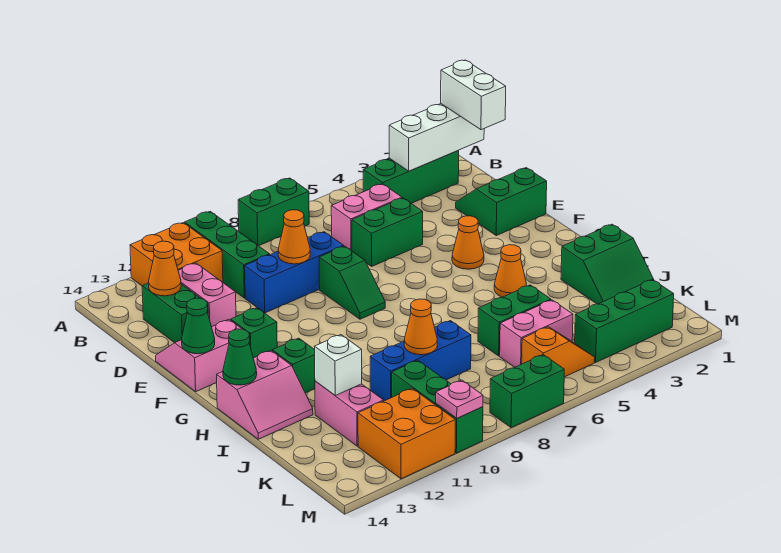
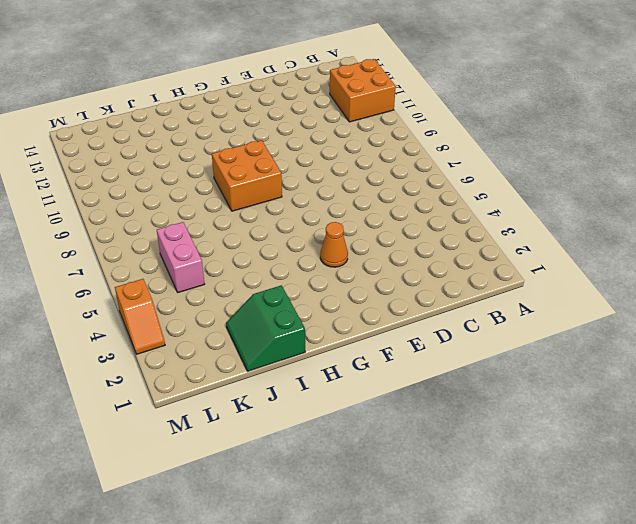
orange 2x2 brick [212,140,282,211] -> orange 2x2 brick moved to [358,388,455,479]
orange 1x2 slope [115,279,165,354] -> orange 1x2 slope moved to [522,327,595,377]
none -> green 1x2 brick [238,178,309,246]
none -> green 1x3 brick [185,211,270,298]
none -> green 1x3 brick [363,151,459,203]
none -> pink 1x2 brick [331,184,402,251]

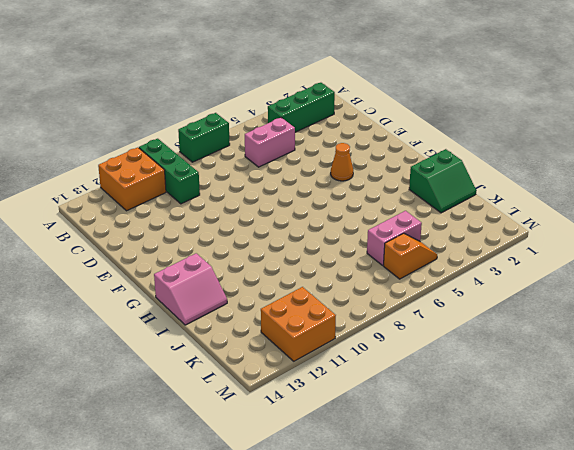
none -> pink 1x2 brick [178,263,236,327]
none -> green 1x2 brick [142,283,208,343]
none -> green 2x2 slope [456,168,547,236]
none -> green 1x2 brick [352,198,423,266]

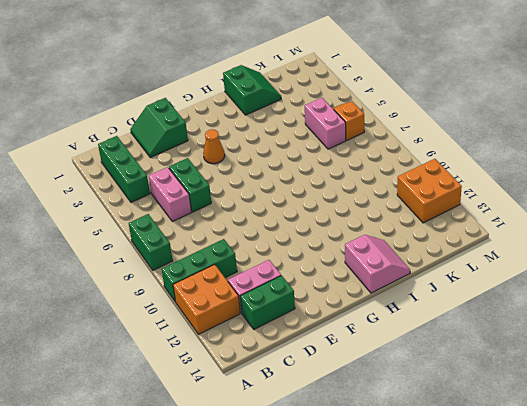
none -> blue 1x3 brick [245,232,344,313]
none -> green 1x2 slope [319,246,385,319]
none -> pink 2x2 slope [156,319,242,392]
none -> green 1x1 brick [231,308,277,358]

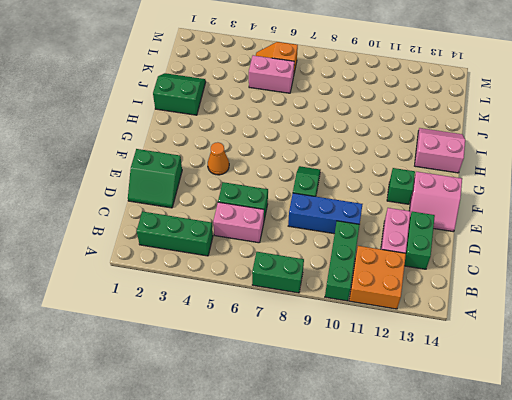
none -> orange 1x1 cone [494,245,526,297]
none -> green 1x1 brick [272,338,315,393]
none -> green 1x2 brick [478,285,551,356]
none -> blue 1x3 brick [370,321,471,401]

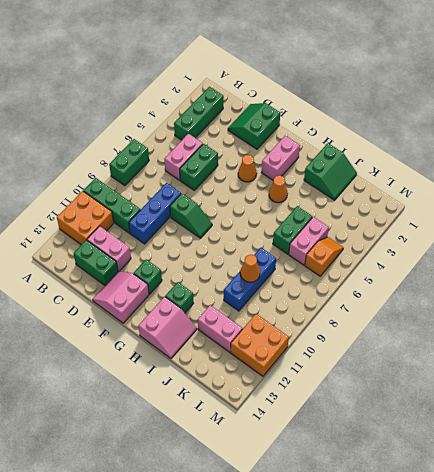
pink 1x2 brick [261,136,300,180] -> none
none -> green 1x3 brick [392,360,483,453]
none -> green 1x3 brick [575,280,674,362]
none -> green 1x2 brick [490,355,564,428]
none -> white 1x3 brick [389,104,484,171]

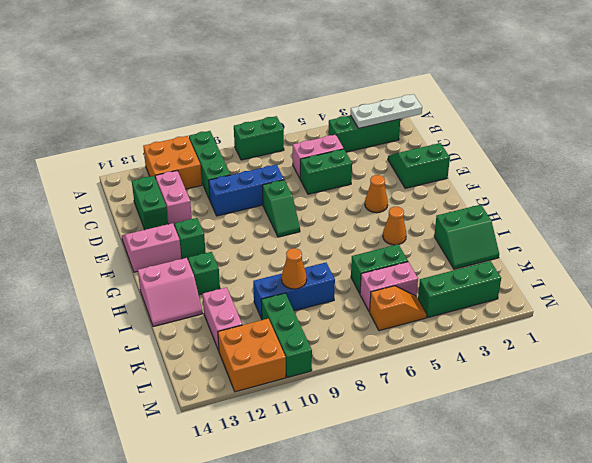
white 1x3 plate [350,94,422,128] -> white 1x3 brick [389,104,484,171]
none -> green 1x2 brick [490,355,564,428]
none -> orange 1x1 cone [149,241,181,296]
none -> orange 1x1 cone [278,210,310,264]
none -> green 1x1 cone [182,298,215,354]

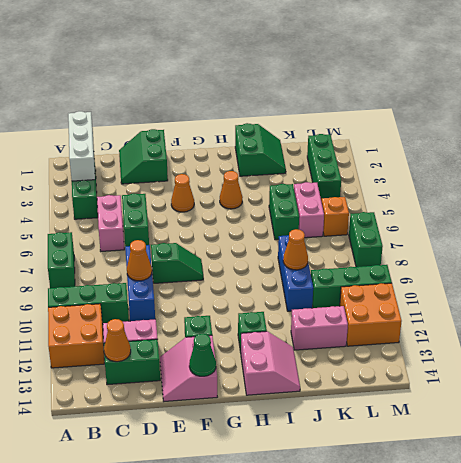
none -> green 1x1 cone [223,329,257,385]
none -> white 1x1 brick [314,335,362,395]
none -> pink 1x1 plate [436,380,483,418]
none -> white 1x2 brick [441,60,506,130]

